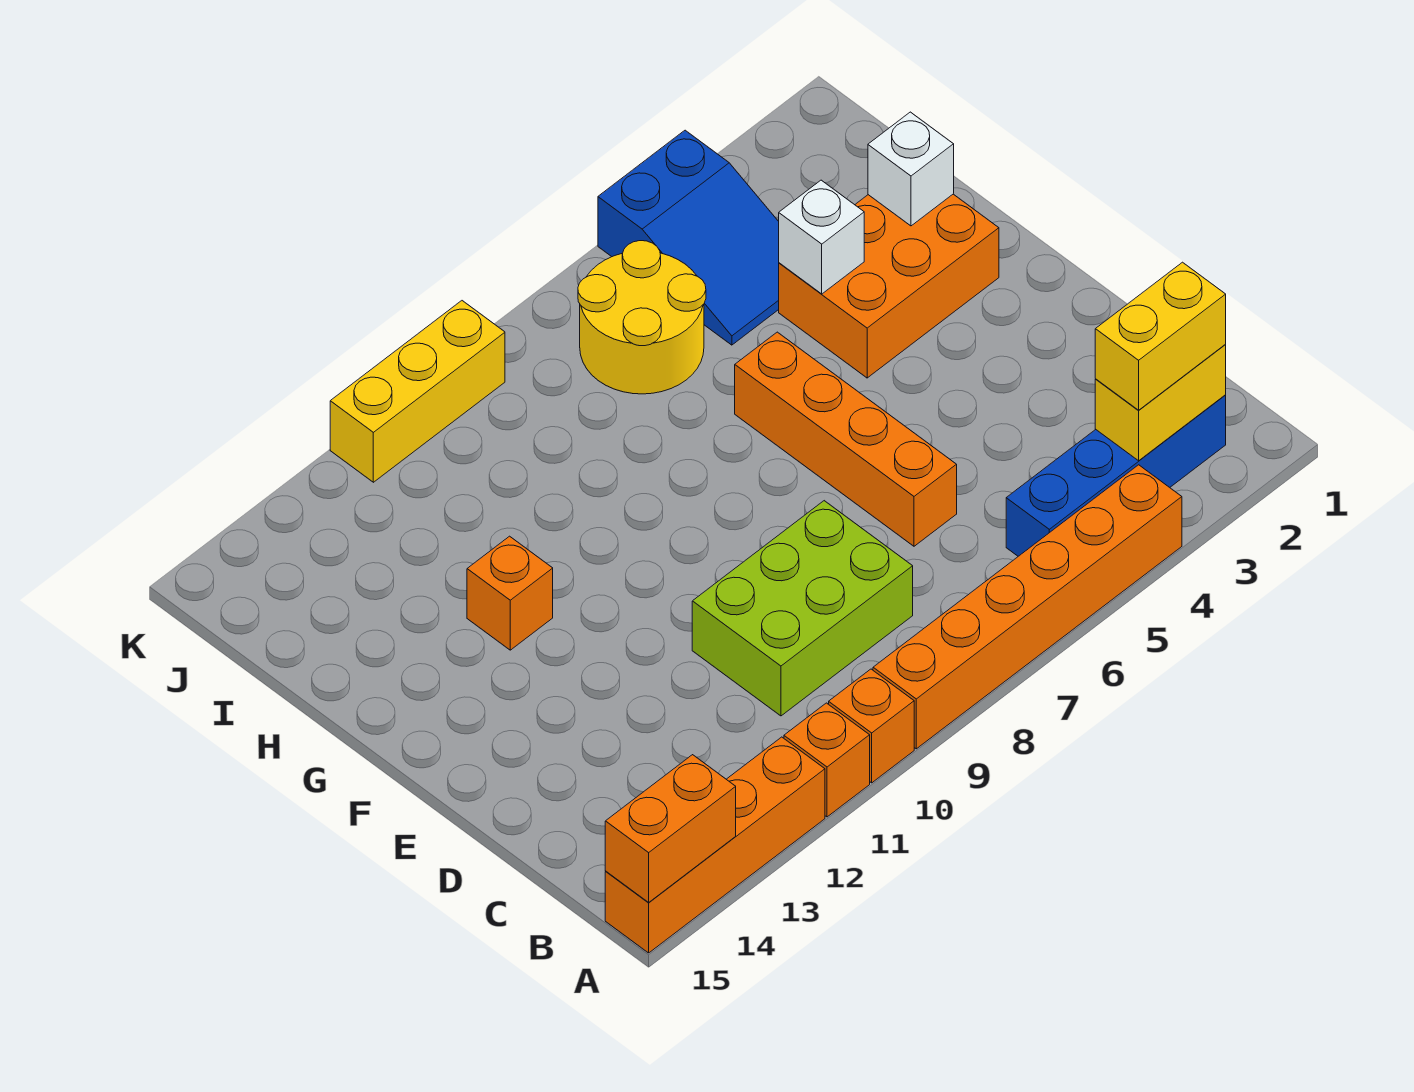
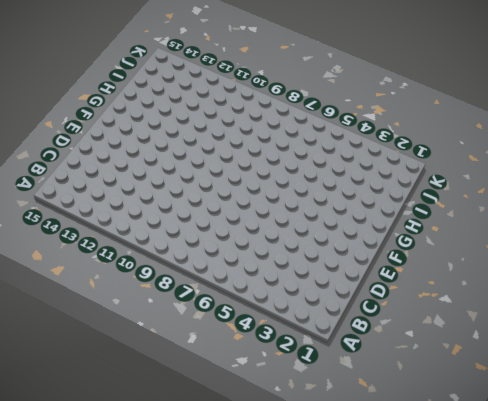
none -> orange 1x6 brick [873,465,1182,749]
none -> orange 1x1 brick [829,669,914,783]
none -> orange 1x1 brick [784,703,870,817]

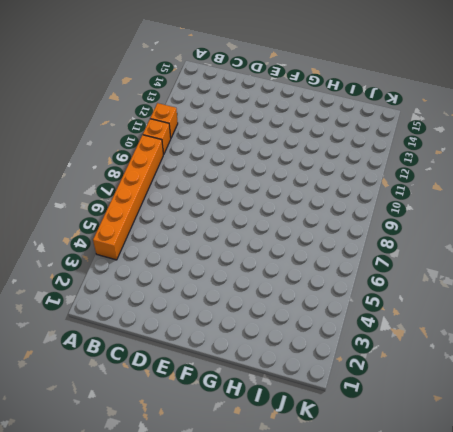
none -> orange 1x4 brick [605,737,825,953]
none -> blue 1x4 brick [1006,395,1226,556]
none -> lime 2x3 brick [692,501,913,716]

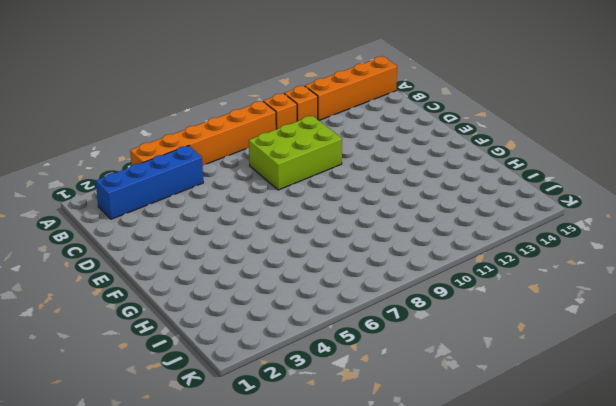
none -> orange 1x4 brick [735,332,957,546]
none -> orange 2x3 brick [779,194,999,378]
none -> orange 1x1 brick [467,536,553,650]

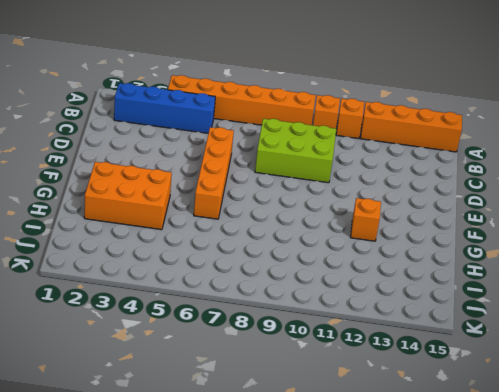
none -> blue 2x3 slope [598,130,779,345]
none -> yellow 2x2 round brick [578,241,706,394]
none -> yellow 1x3 brick [330,301,505,482]

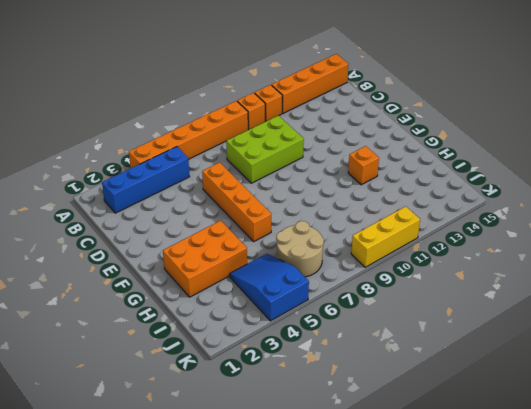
tan 2x2 round brick [276,221,324,277] -> yellow 2x2 round brick [578,241,706,394]
none -> orange 1x2 brick [605,755,736,902]
none -> yellow 1x2 brick [1095,344,1226,461]
none -> white 1x1 brick [868,112,954,226]

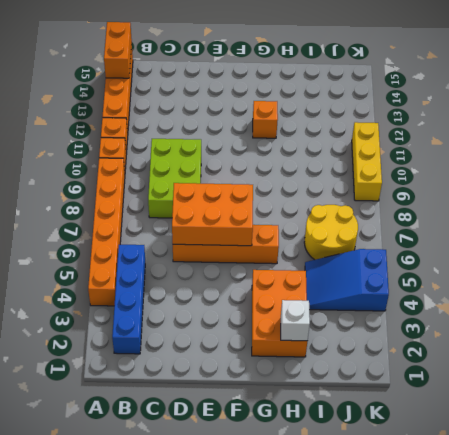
orange 2x3 brick [172,183,253,246] -> none
none -> yellow 1x2 brick [1095,344,1226,461]
none -> white 1x1 brick [779,180,864,294]
none -> yellow 1x2 brick [1095,262,1226,410]

